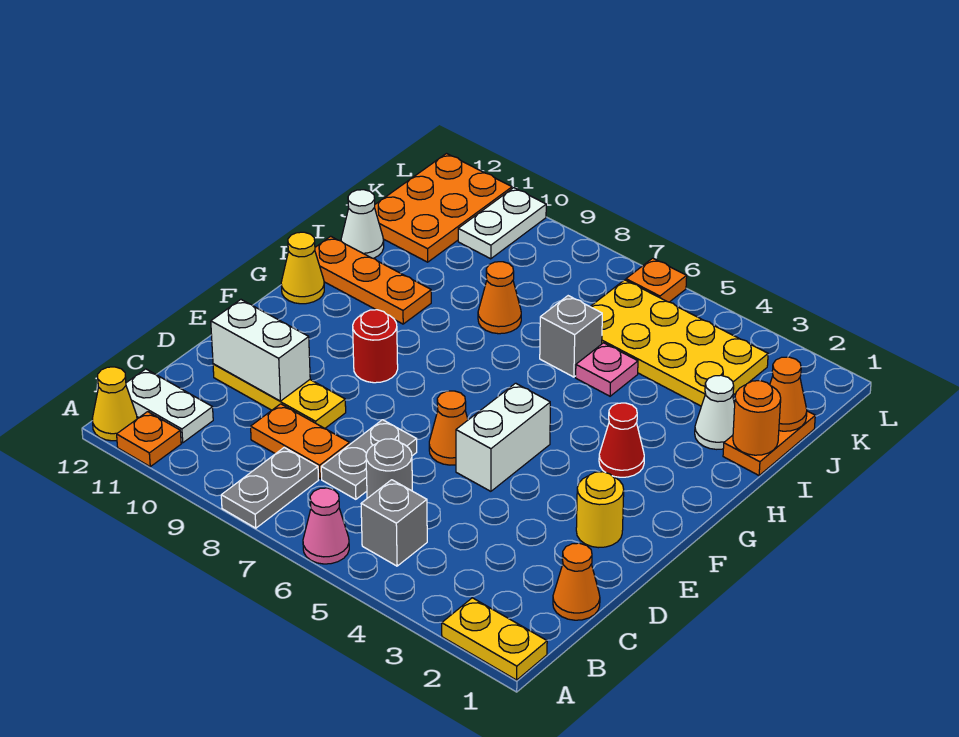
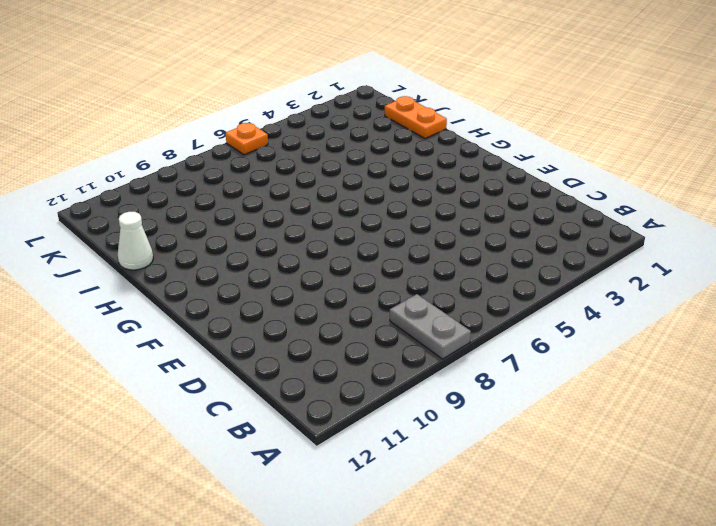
none -> yellow 1x2 plate [442,598,547,680]
none -> pink 1x1 cone [303,488,349,564]
none -> orange 1x1 plate [117,412,181,467]
none -> yellow 1x1 cone [92,367,137,441]

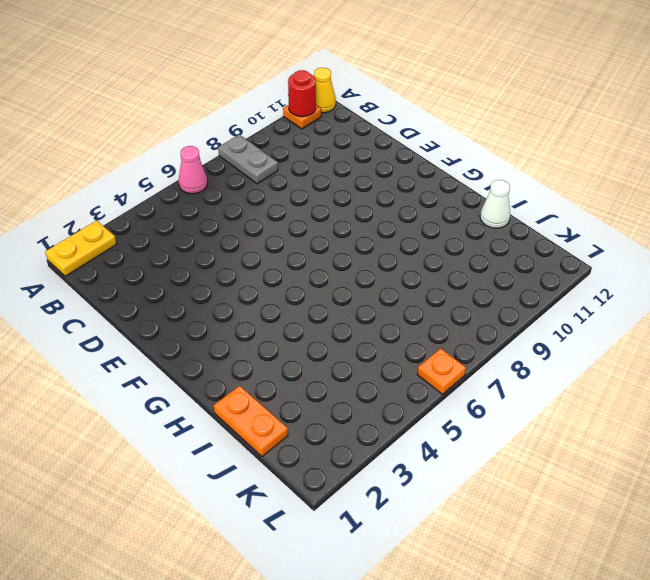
red 1x1 round brick [288,70,316,117] -> red 1x1 round brick moved to [353,310,398,383]
none -> grey 1x1 brick [361,480,427,566]
none -> white 1x2 plate [126,369,213,443]
none -> orange 1x1 cone [553,543,600,620]
none -> grey 1x1 round brick [366,439,412,498]

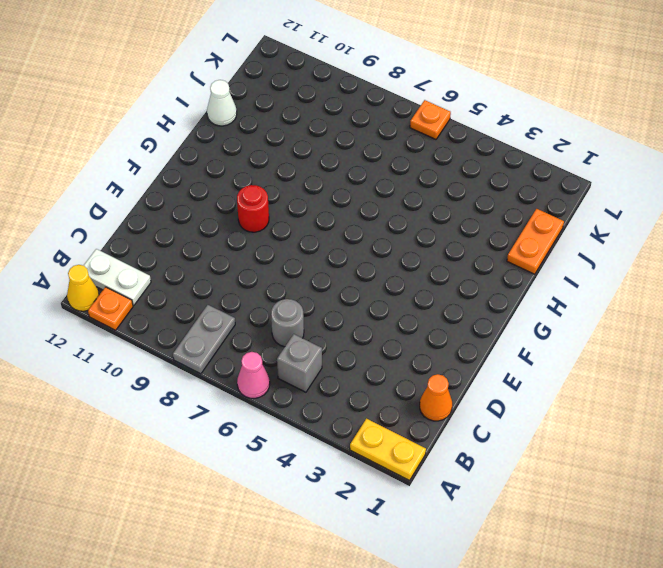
none -> grey 1x2 plate [321,420,417,499]
none -> orange 1x2 plate [251,404,350,479]
none -> yellow 1x3 plate [213,364,346,429]
none -> yellow 1x1 round brick [576,472,624,548]

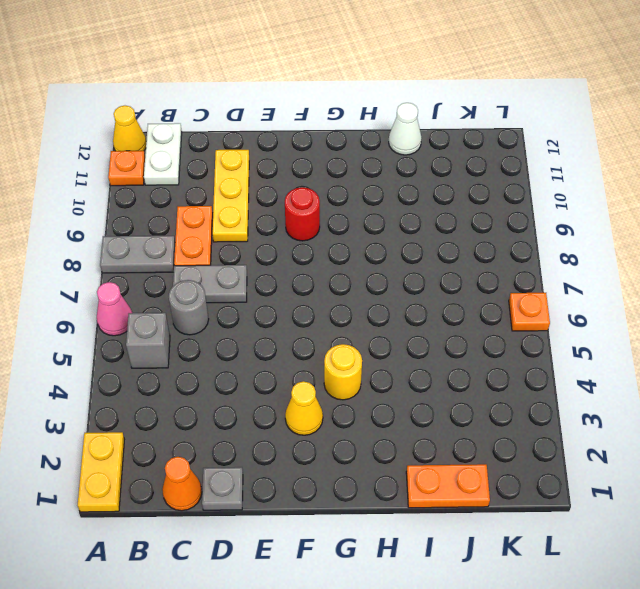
grey 1x1 plate [202,467,243,510] -> none
yellow 1x1 cone [285,381,323,435] -> yellow 1x1 cone moved to [281,232,324,304]
yellow 1x1 round brick [324,344,362,400] -> yellow 1x1 round brick moved to [576,472,624,548]
none -> white 1x2 brick [456,383,550,491]
none -> orange 1x1 cone [429,391,468,465]
none -> red 1x1 cone [599,403,644,477]
none -> orange 1x3 plate [315,236,431,324]

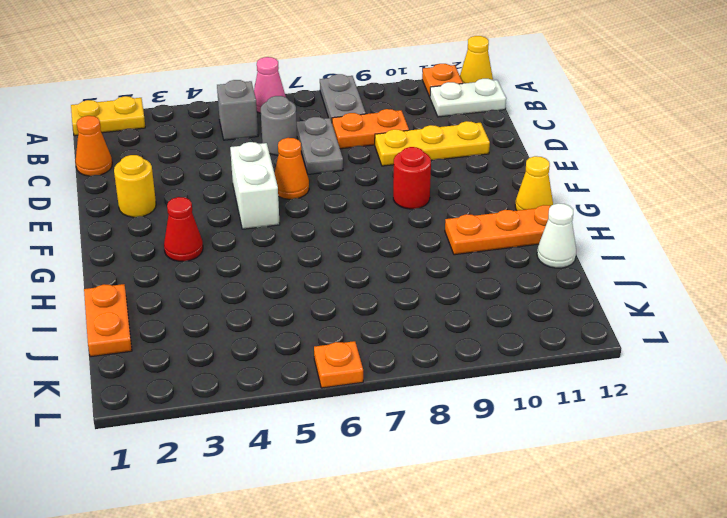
none -> white 1x1 cone [695,375,735,449]
none -> pink 1x1 plate [576,343,638,396]
none -> grey 1x1 brick [540,296,602,377]
none -> orange 1x1 cone [478,262,521,334]

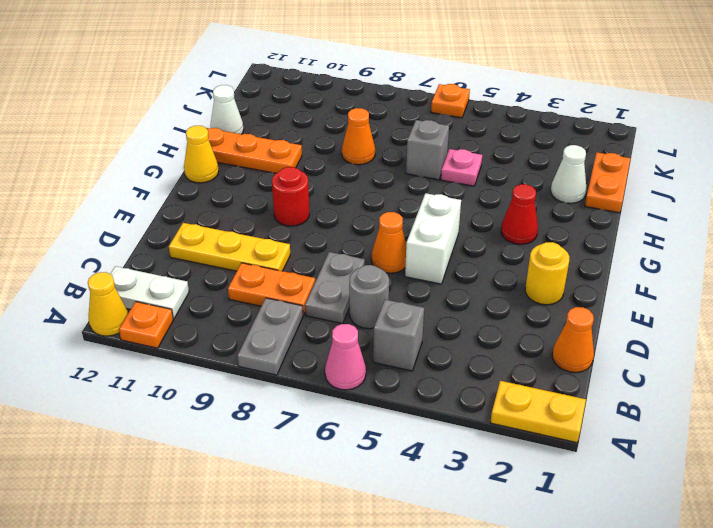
none -> yellow 2x4 plate [590,280,768,406]
none -> orange 2x3 plate [374,154,512,262]
none -> white 1x2 plate [458,188,546,259]
none -> white 1x2 brick [211,300,310,401]

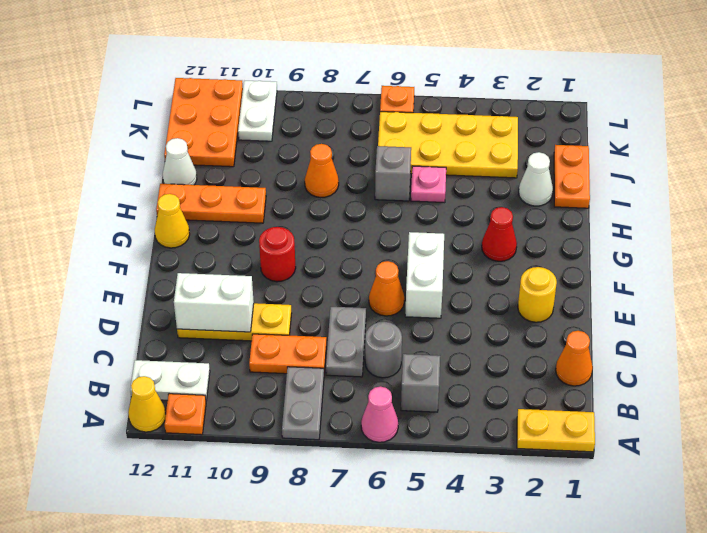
none -> orange 1x1 round brick [733,381,781,455]
none -> orange 1x1 cone [770,357,807,431]

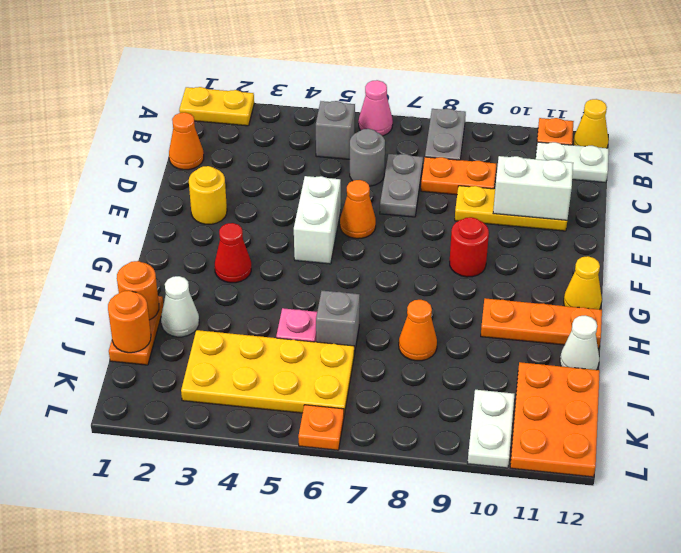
orange 1x1 round brick [108,291,151,353] -> orange 1x1 cone [770,357,807,431]

